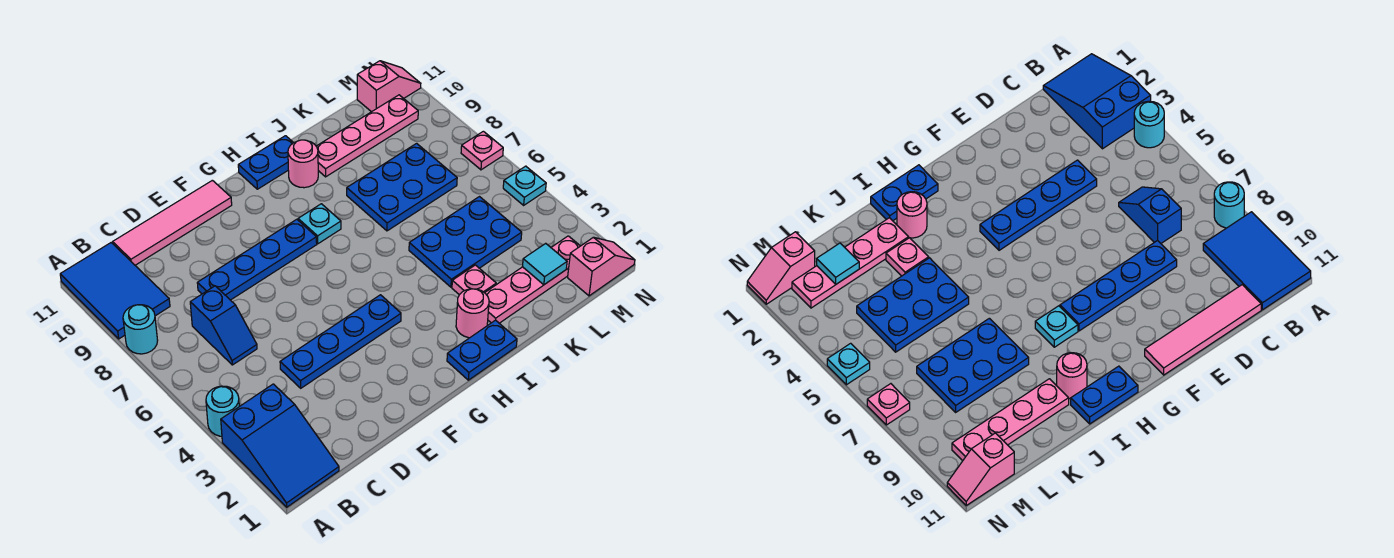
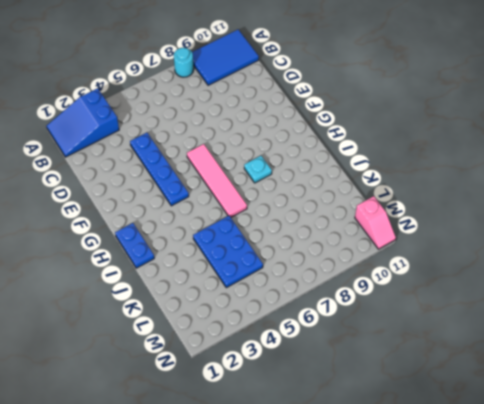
pink 1x4 tile [187,144,247,217] -> pink 1x4 tile moved to [113,180,232,265]
none -> cyan 1x1 round brick [206,386,239,436]
none -> blue 1x2 slope [190,286,257,365]
none -> blue 1x4 plate [197,219,317,300]

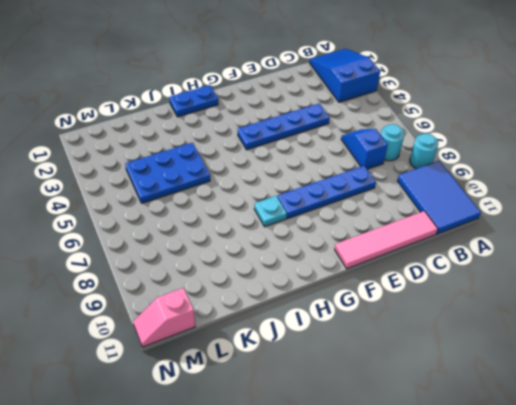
cyan 1x1 round brick [381,124,404,161] -> cyan 1x1 round brick moved to [206,386,239,436]
none -> blue 1x2 plate [238,136,293,189]
none -> pink 1x1 round brick [456,289,489,338]
none -> pink 1x1 round brick [288,140,318,188]

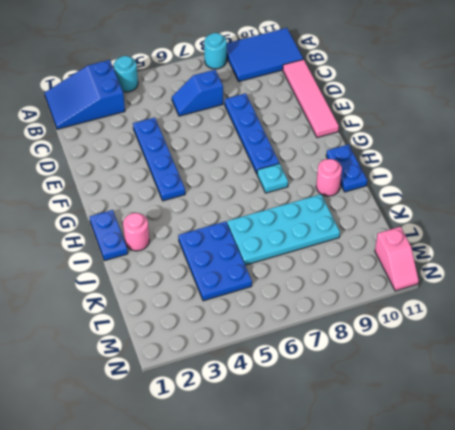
cyan 2x4 plate [227,194,340,265] -> blue 2x3 plate [347,143,457,231]
none -> pink 1x4 plate [485,236,580,323]
none -> pink 1x1 plate [452,265,496,295]
none -> pink 1x4 plate [316,95,418,177]

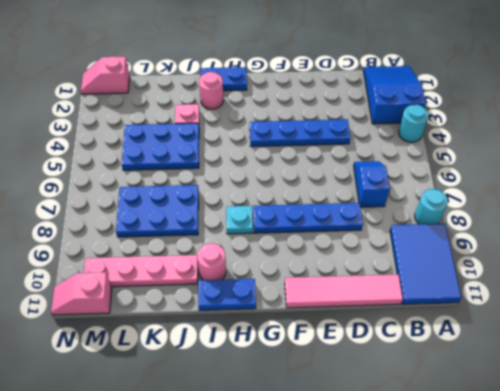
none -> pink 1x4 plate [485,236,580,323]
none -> cyan 1x1 plate [503,166,546,205]
none -> pink 1x1 plate [461,131,503,170]

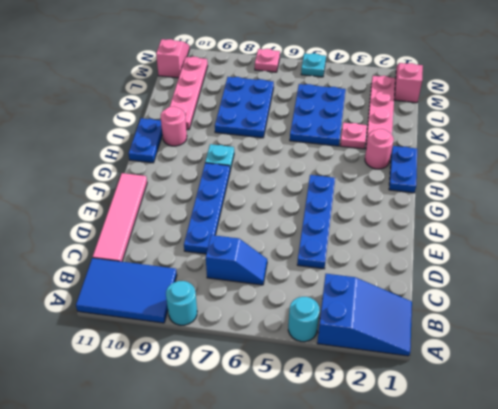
none -> cyan 1x1 tile [523,243,567,285]

